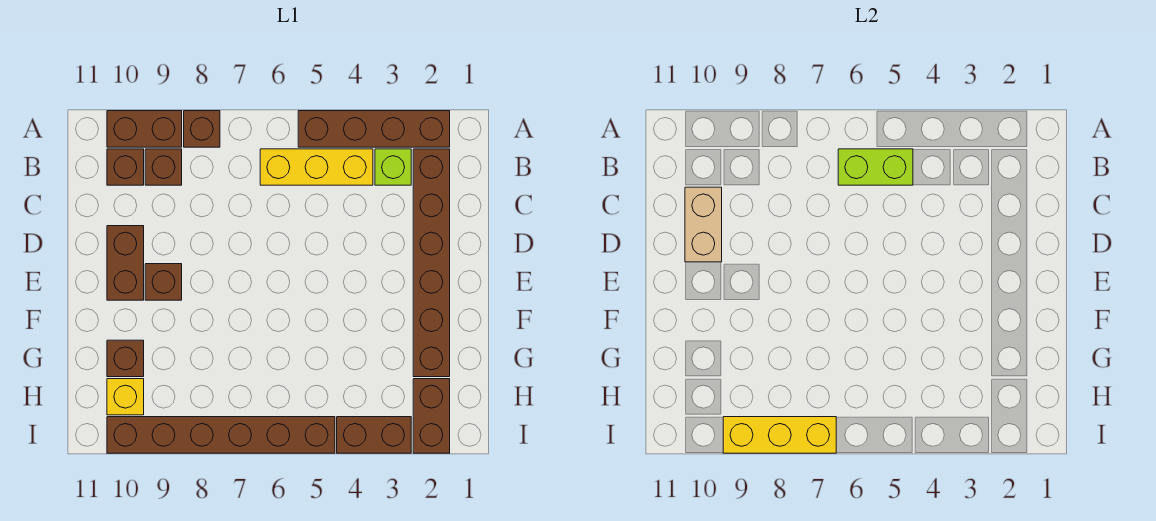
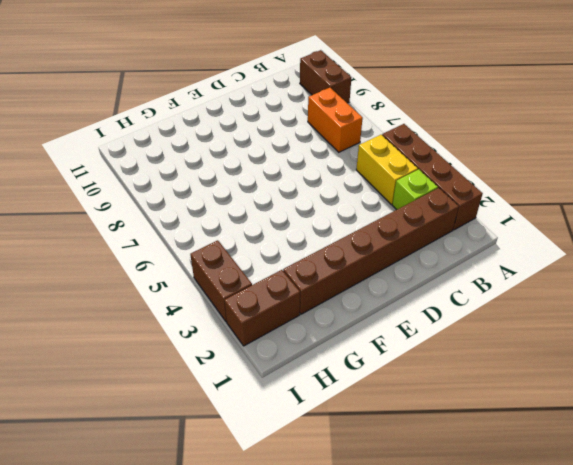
yellow 1x2 brick [356,135,418,204] -> yellow 1x3 brick [260,149,373,185]
orange 1x2 brick [308,88,363,152] -> none
none -> brown 1x1 brick [184,111,220,147]
none -> brown 1x1 brick [145,149,182,185]
none -> brown 1x1 brick [107,149,144,185]

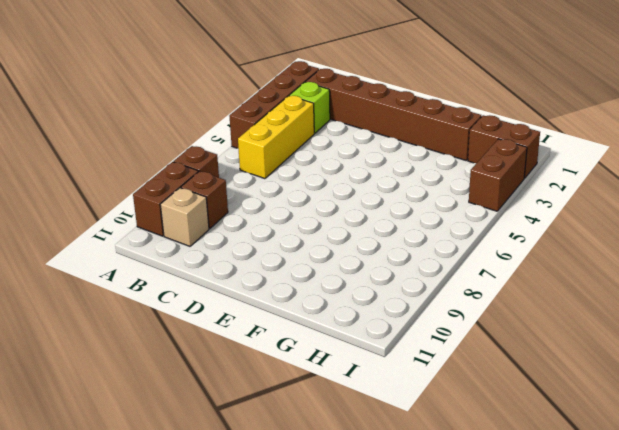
tan 1x1 brick [160,188,209,246] -> brown 1x1 brick [107,149,144,185]
none -> brown 1x2 brick [107,226,144,300]
none -> brown 1x1 brick [145,264,182,300]
none -> brown 1x1 brick [107,340,144,377]

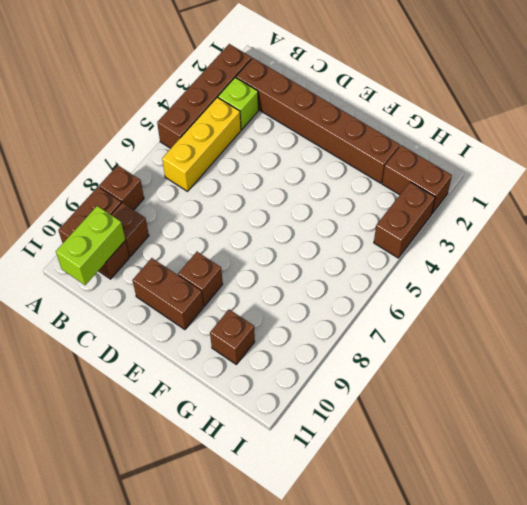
lime 1x2 brick [56,206,125,285] -> lime 1x2 brick moved to [838,149,913,185]
none -> yellow 1x1 brick [107,379,144,415]
none -> brown 1x6 brick [107,417,335,453]
none -> tan 1x2 brick [685,187,722,262]

